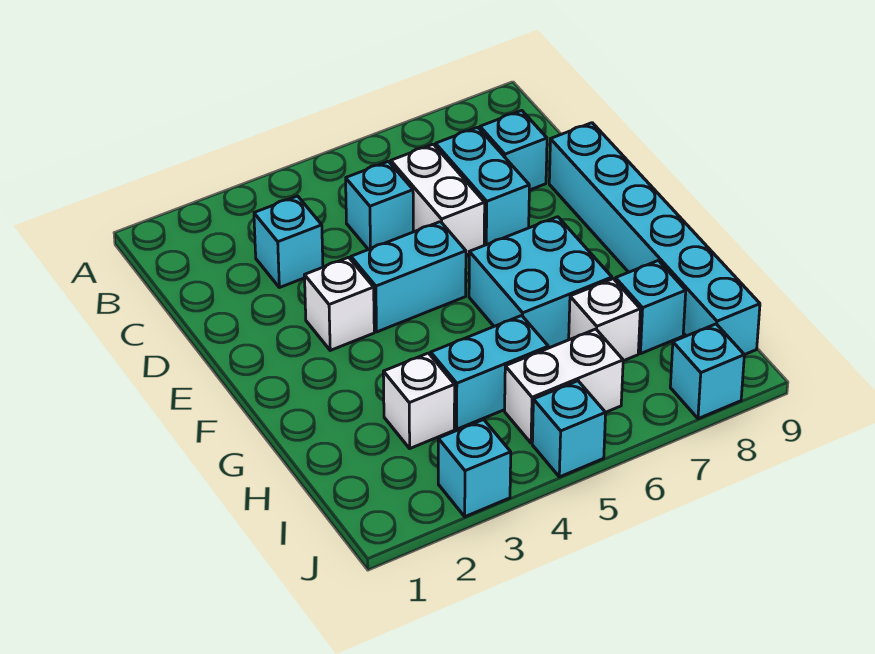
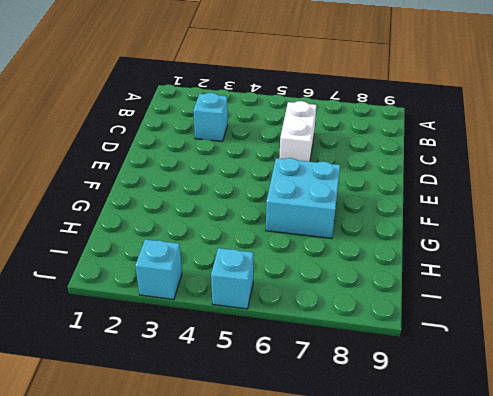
none -> cyan 1x1 brick [346,161,413,250]
none -> cyan 1x2 brick [436,127,529,245]
none -> cyan 1x1 brick [480,111,547,190]

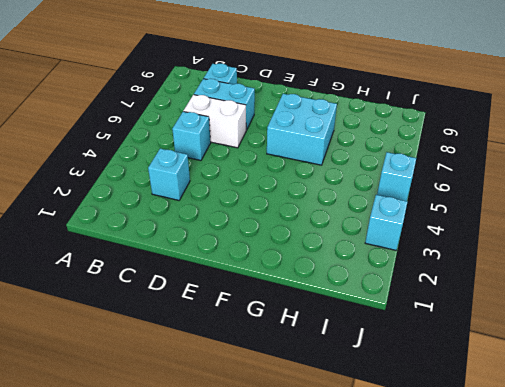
none -> cyan 1x6 brick [549,123,760,355]
none -> white 1x1 brick [304,257,374,350]
none -> cyan 1x2 brick [351,222,466,332]

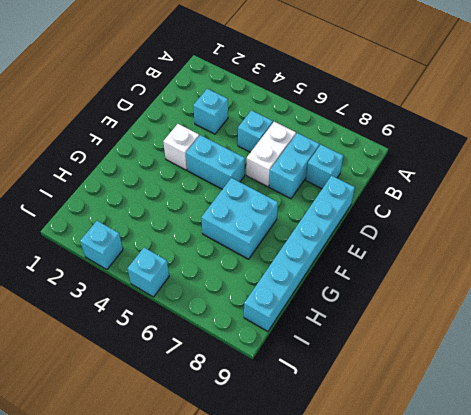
none -> white 1x1 brick [383,353,455,448]
none -> cyan 1x2 brick [431,316,548,429]
none -> white 1x1 brick [569,279,640,361]

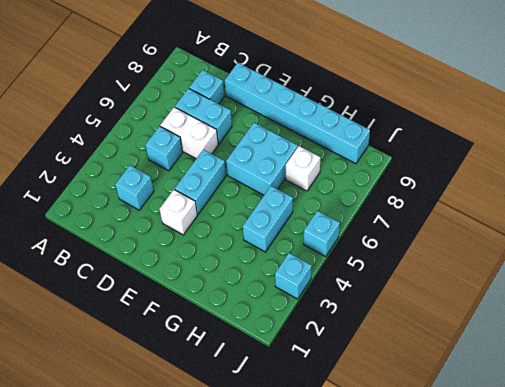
none -> white 1x1 brick [383,353,455,448]
none -> cyan 1x1 brick [615,261,686,354]
none -> white 1x2 brick [505,329,623,443]

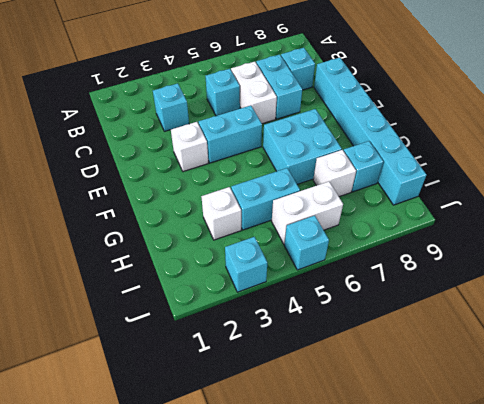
none -> cyan 1x1 brick [670,324,744,419]

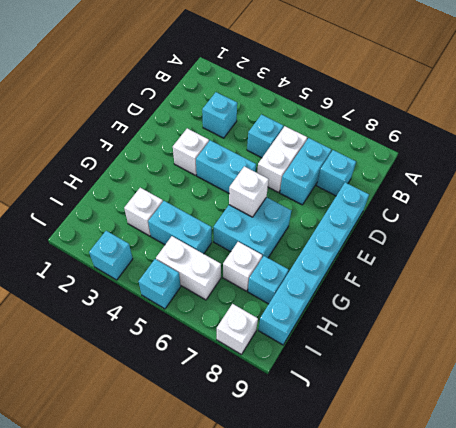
white 1x1 brick [229,166,269,217] -> none
white 1x1 brick [217,304,258,355] -> cyan 1x1 brick [670,324,744,419]

